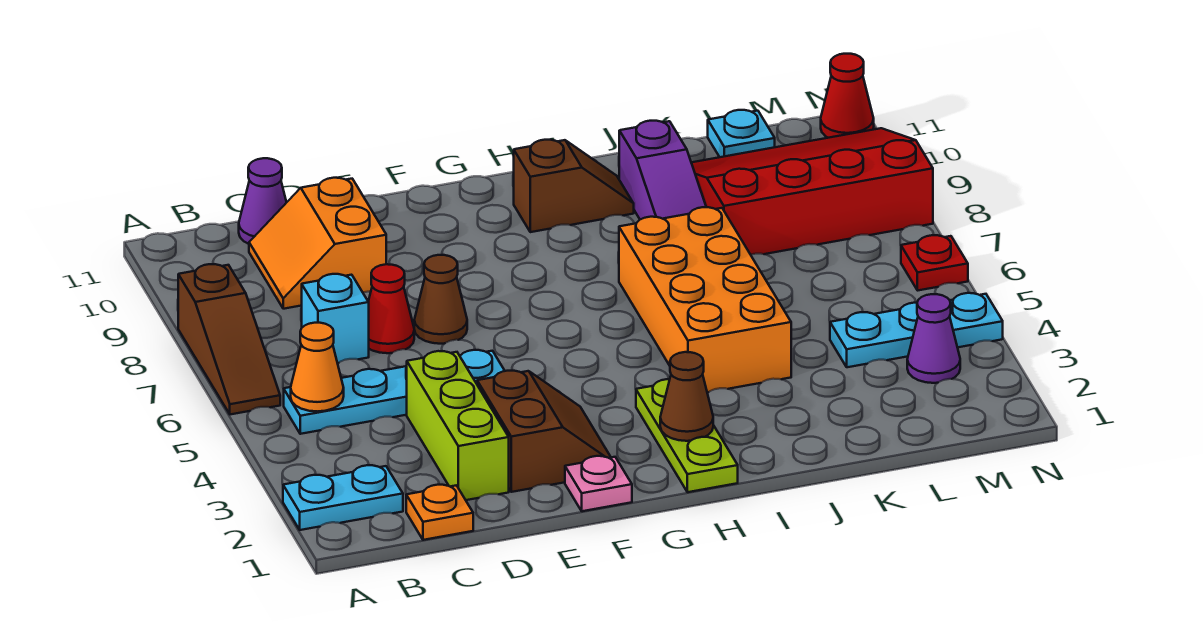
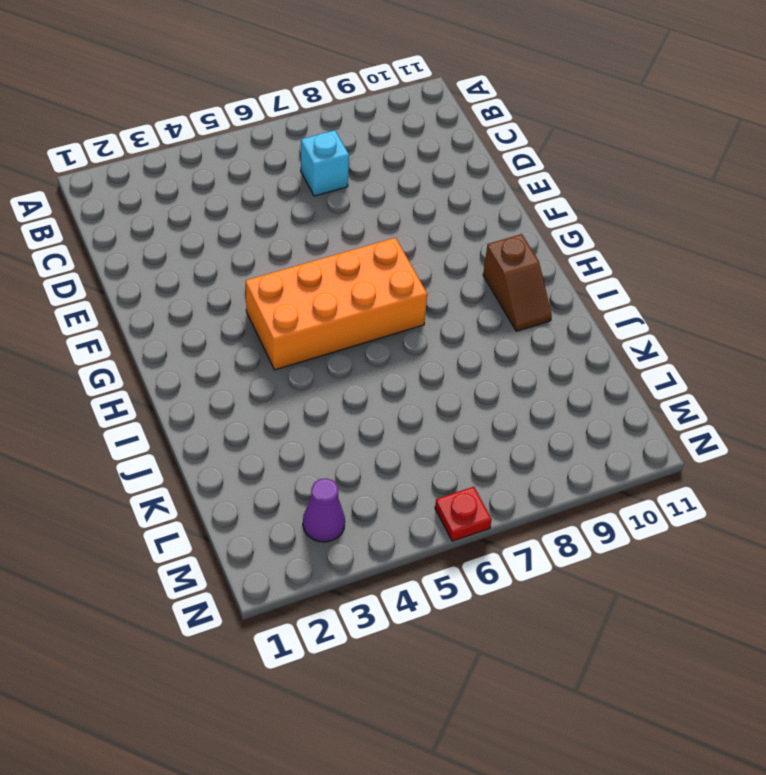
orange 2x4 brick [246,238,427,370] -> orange 2x4 brick moved to [619,207,791,393]
none -> cyan 1x2 plate [283,465,403,530]
none -> brown 1x3 slope [178,264,280,414]
none -> cyan 1x4 plate [284,350,505,434]

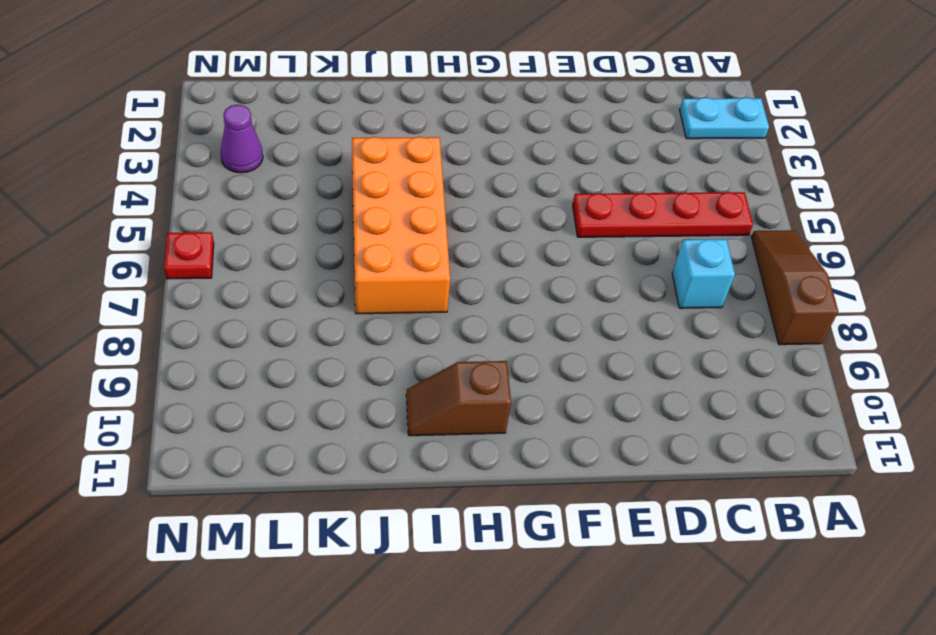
red 1x4 plate [573,192,753,237] -> cyan 1x4 plate [284,350,505,434]
none -> orange 1x1 plate [406,485,473,540]
none -> orange 2x2 slope [249,178,386,309]
none -> purple 1x1 cone [239,158,287,244]

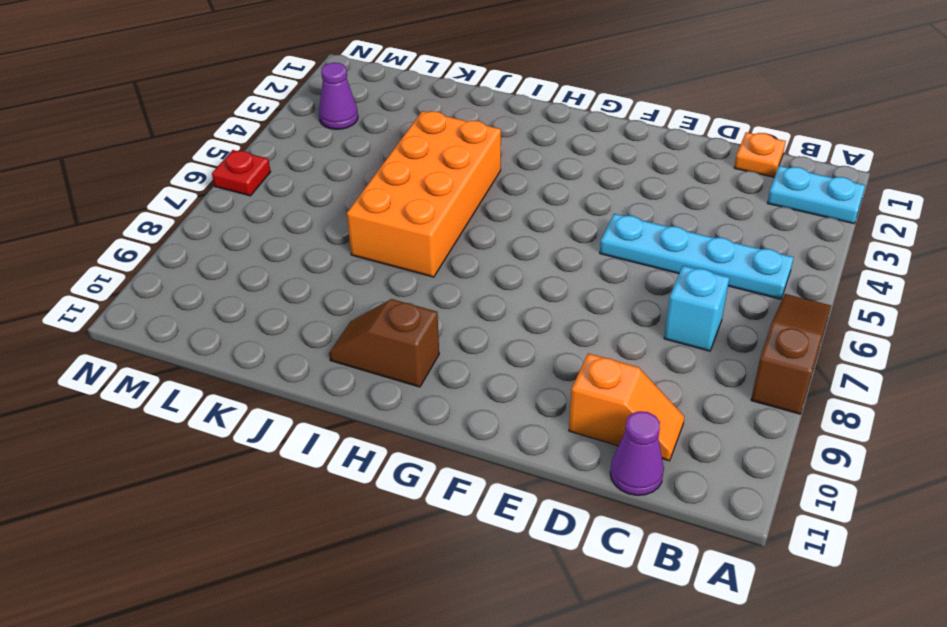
orange 1x2 slope [569,353,685,461] -> orange 2x2 slope [249,178,386,309]
none -> lime 1x3 brick [407,351,509,500]
none -> red 1x1 cone [368,264,414,353]
none -> brown 2x2 slope [477,371,611,492]

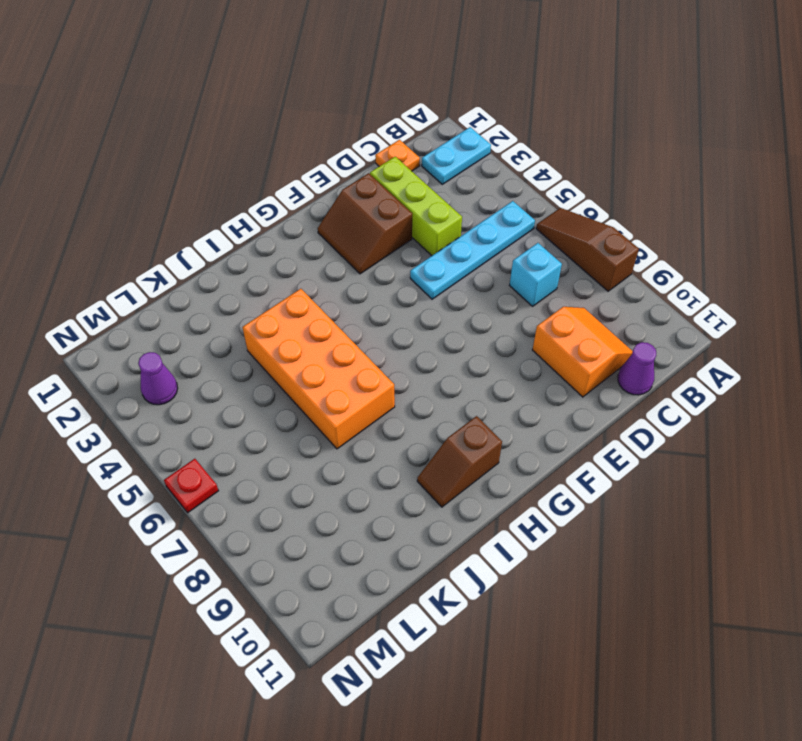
none -> red 1x1 cone [368,264,414,353]
none -> brown 1x1 cone [414,255,467,344]
none -> pink 1x1 plate [565,456,632,511]

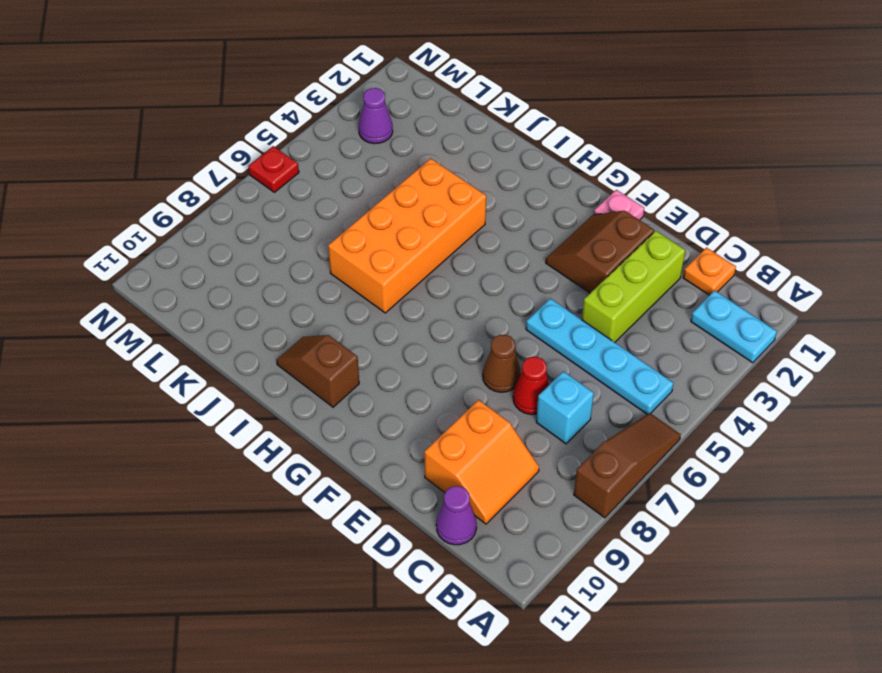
none -> lime 1x3 plate [636,379,738,492]
none -> purple 1x3 slope [619,121,706,219]
none -> red 3x4 slope [691,128,933,255]

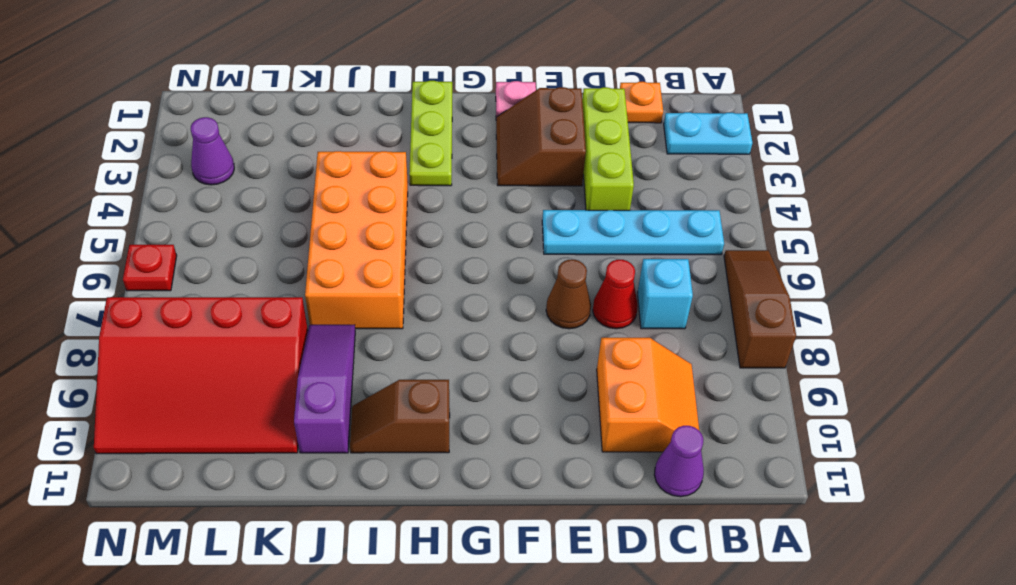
none -> cyan 1x3 plate [830,293,1003,367]
none -> cyan 1x1 plate [708,110,775,157]
none -> red 1x1 cone [821,54,874,138]

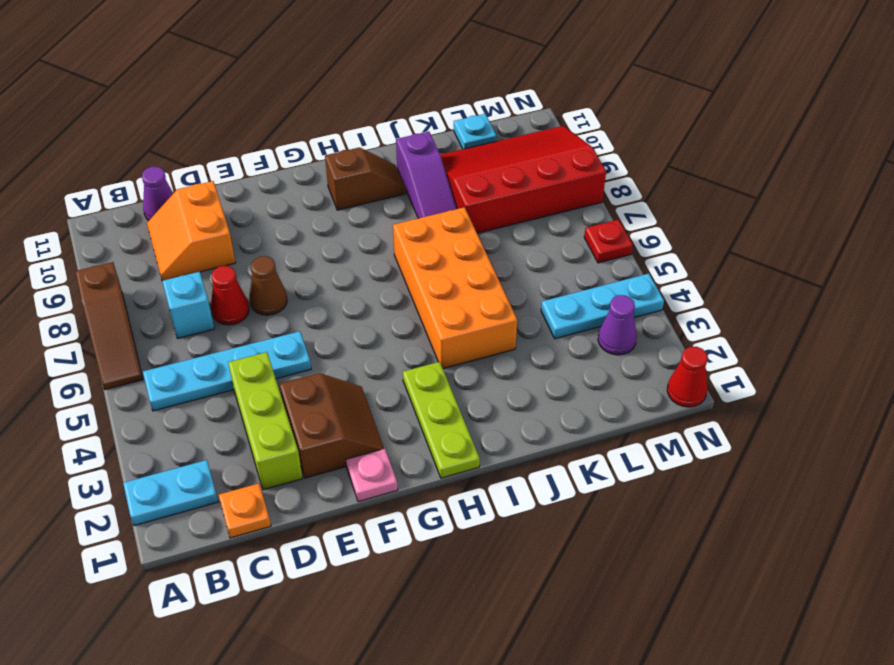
red 1x1 cone [667,347,708,407] -> red 1x1 cone moved to [821,54,874,138]
none -> orange 1x1 cone [291,323,344,411]
none -> brown 1x1 cone [660,352,713,441]

